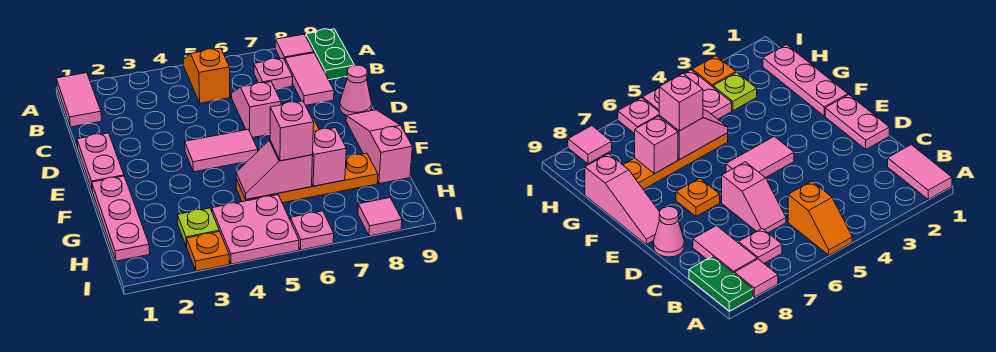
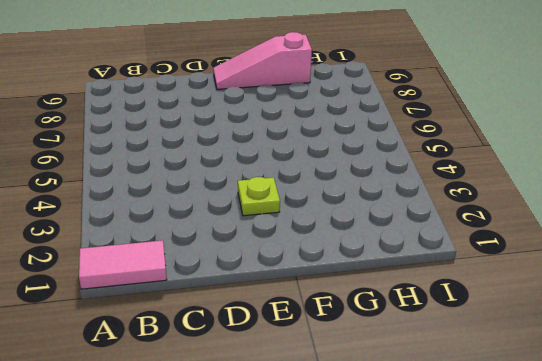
lime 1x1 plate [238,177,280,216] -> lime 1x1 plate moved to [177,208,219,247]
none -> orange 1x2 slope [183,48,230,103]
none -> pink 1x1 tile [275,34,314,60]
none -> green 1x2 plate [306,29,354,80]

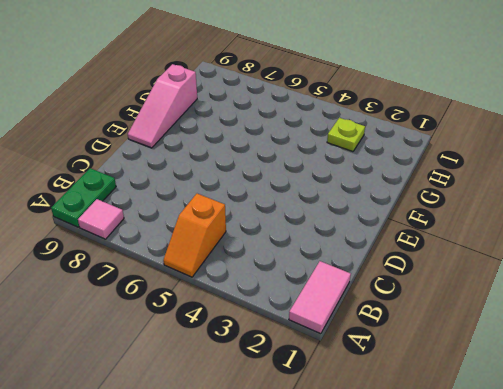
none -> pink 1x1 plate [254,58,293,89]
none -> pink 1x2 tile [285,53,334,105]
none -> pink 1x2 slope [232,82,281,138]

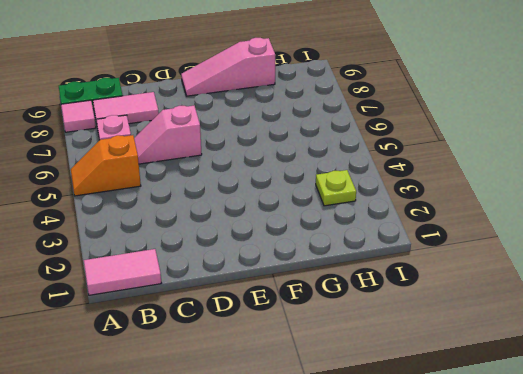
none -> pink 1x2 plate [77,133,124,189]
none -> pink 1x1 cone [340,65,371,115]
none -> pink 1x2 tile [185,129,258,172]

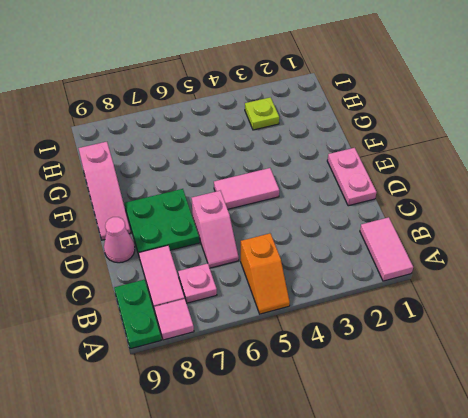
green 2x2 plate [125,189,199,255] -> orange 1x1 plate [676,178,720,216]
none -> pink 1x3 plate [92,176,150,261]
none -> orange 1x4 plate [236,153,378,203]
none -> pink 2x2 plate [212,195,299,264]

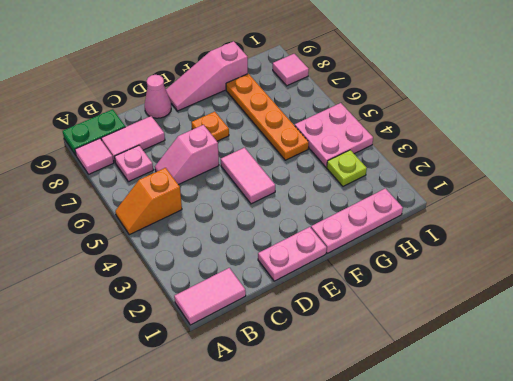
none -> orange 1x1 plate [187,231,229,271]
none -> pink 1x1 plate [290,211,334,250]
none -> pink 1x2 slope [236,140,313,199]

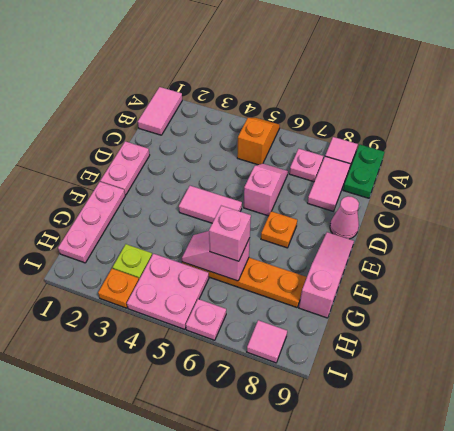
none -> pink 1x1 brick [312,128,346,186]

